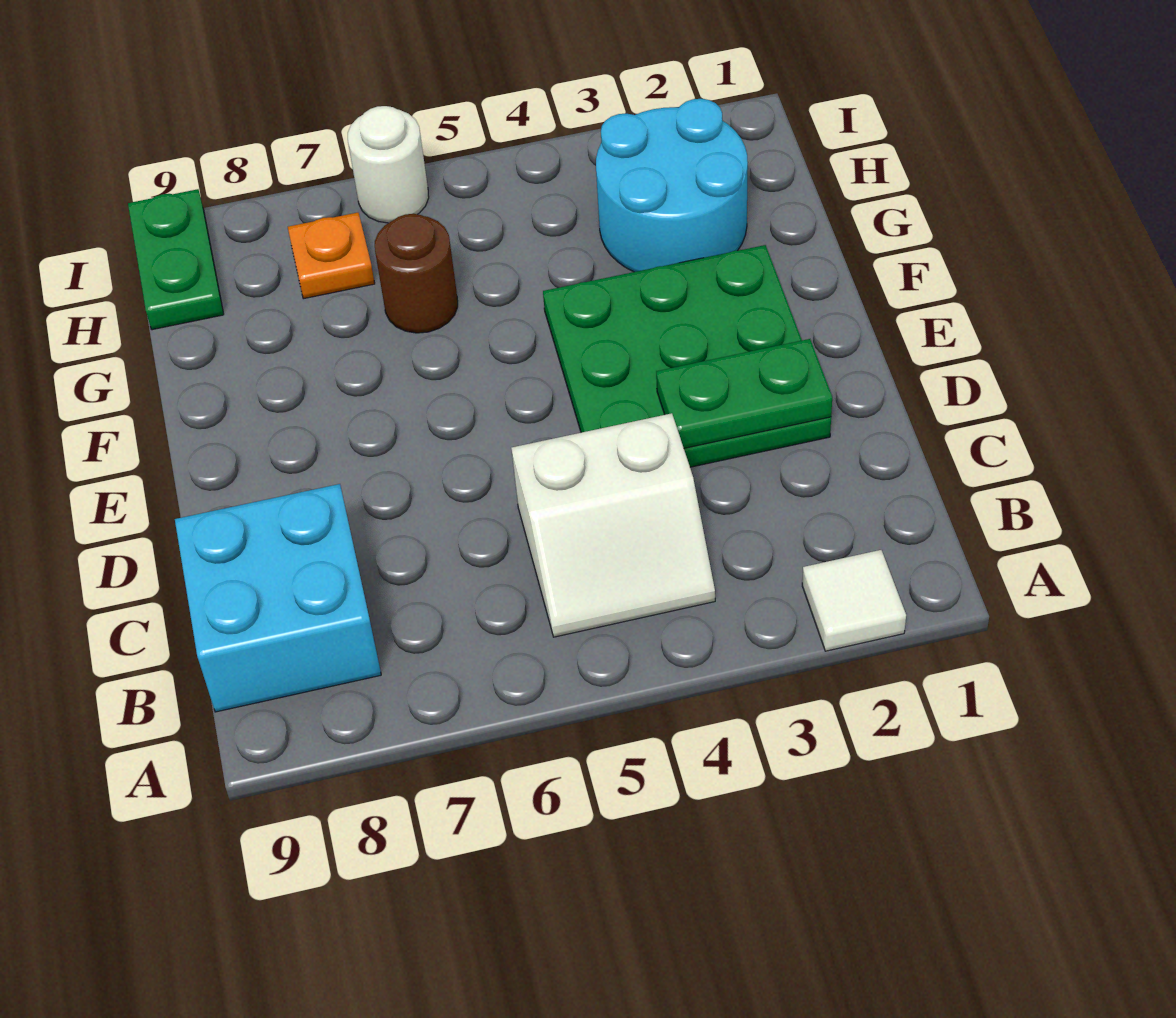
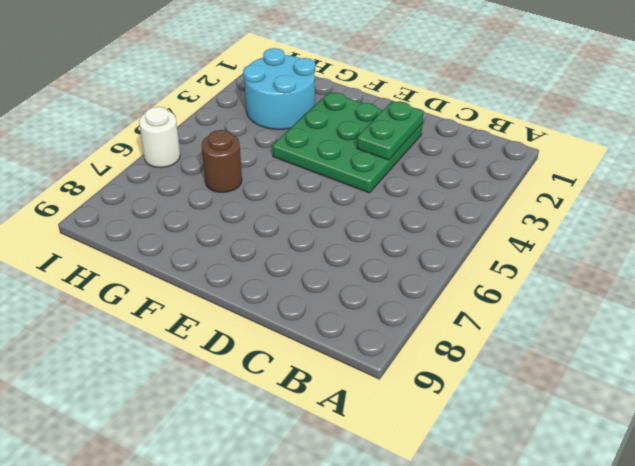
none -> white 1x1 tile [802,550,906,651]
none -> white 2x2 slope [511,413,715,637]

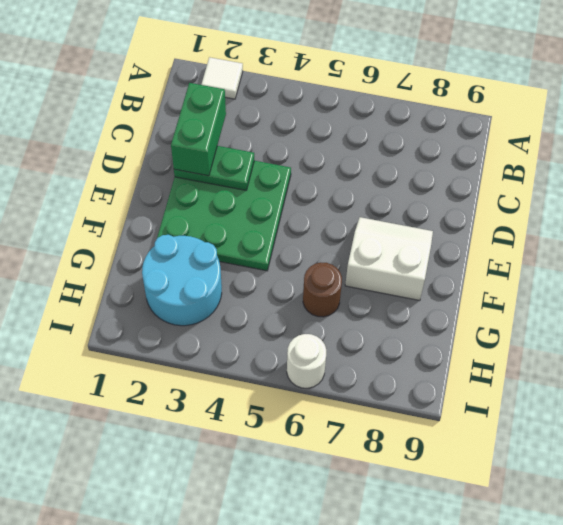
green 1x2 brick [171,83,226,176] -> none
white 2x2 slope [345,217,433,301] -> white 2x2 slope moved to [511,413,715,637]
none -> cyan 2x2 brick [175,484,381,712]
none -> orange 1x1 plate [288,213,375,299]

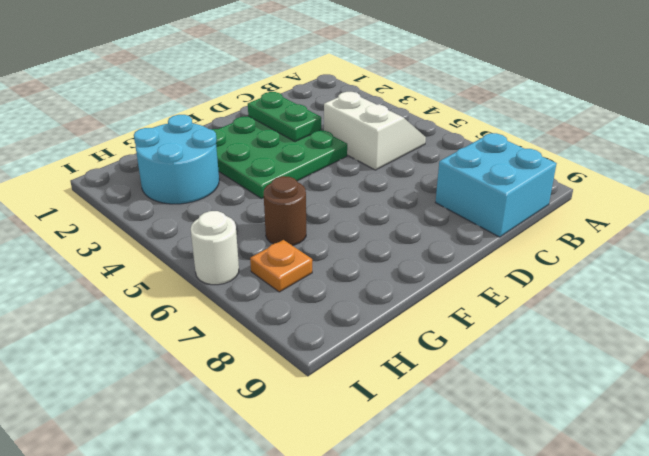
none -> white 1x1 tile [802,550,906,651]
none -> green 1x2 plate [128,189,224,330]

